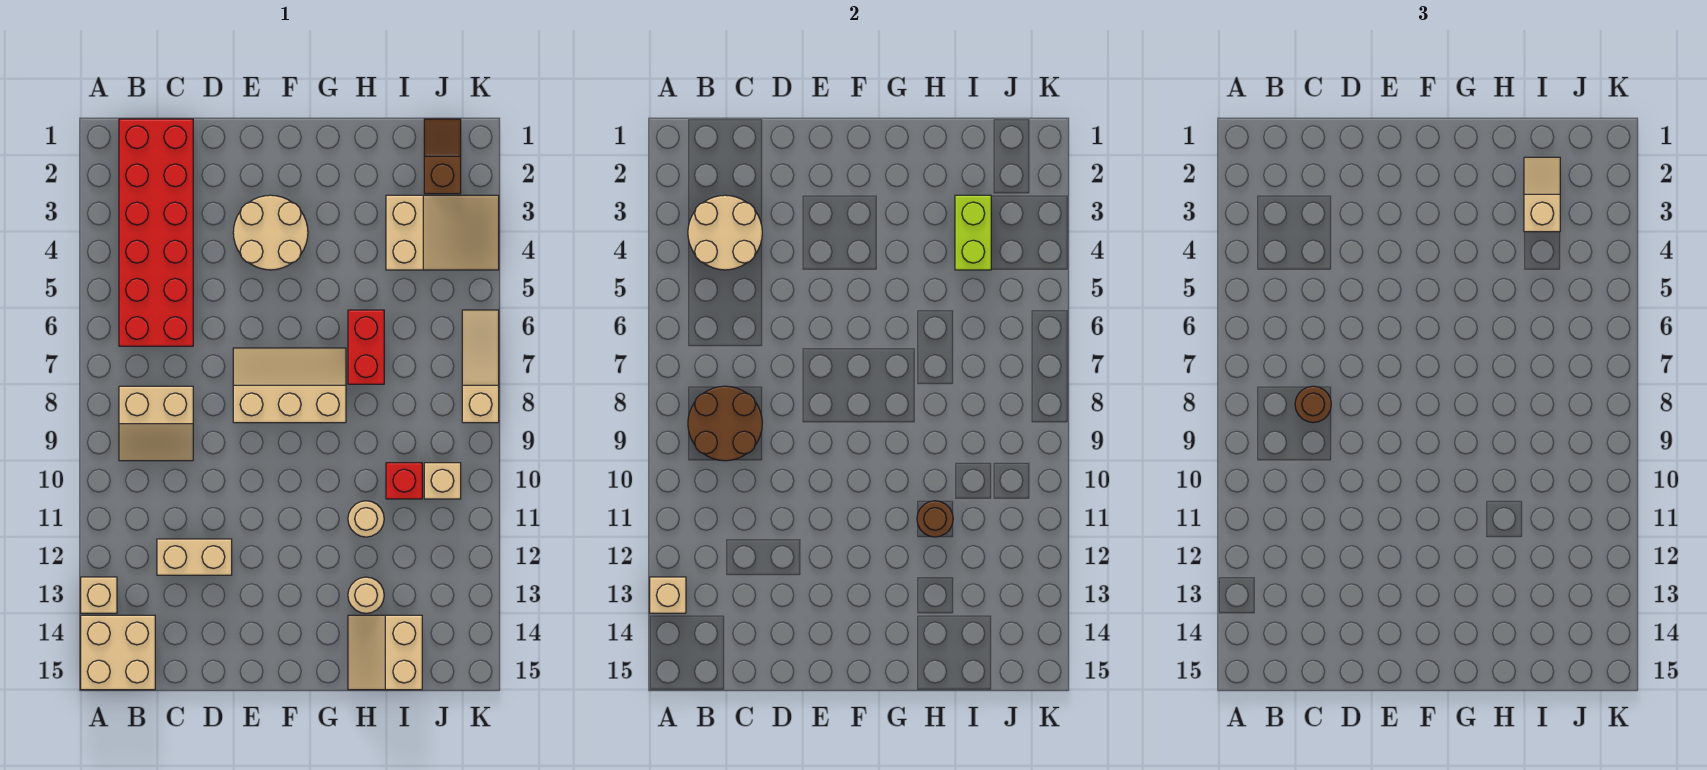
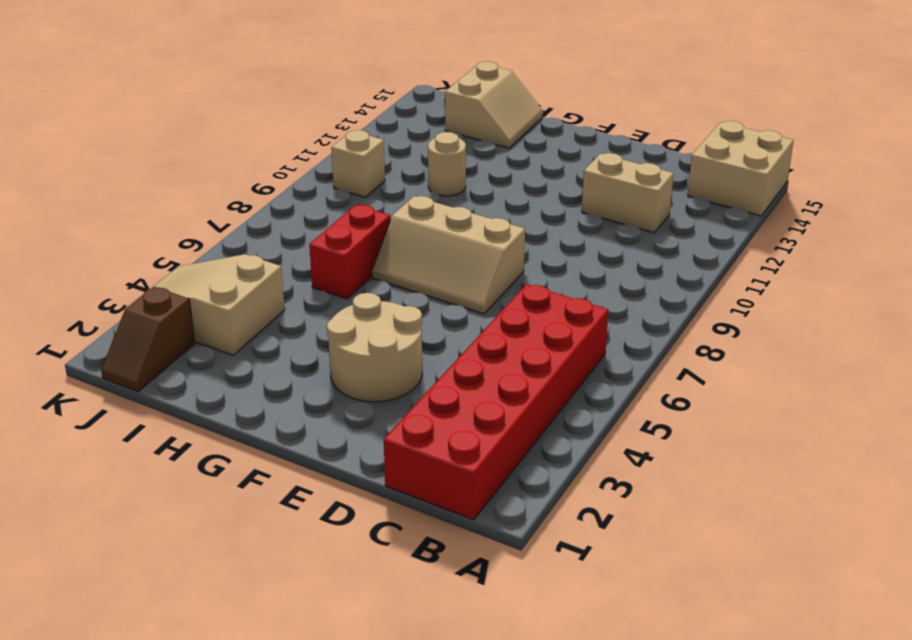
none -> tan 1x1 brick [81,577,117,613]
none -> tan 2x2 slope [119,386,193,461]
none -> tan 1x1 round brick [348,577,384,613]

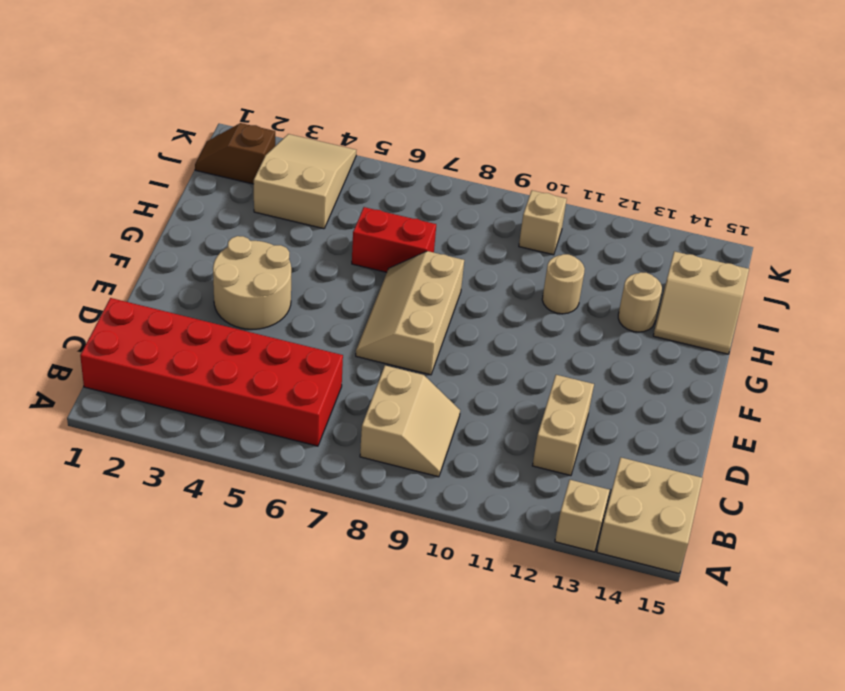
none -> red 1x1 brick [386,463,422,499]
none -> tan 1x3 slope [462,310,499,423]
none -> tan 1x1 brick [650,577,686,613]

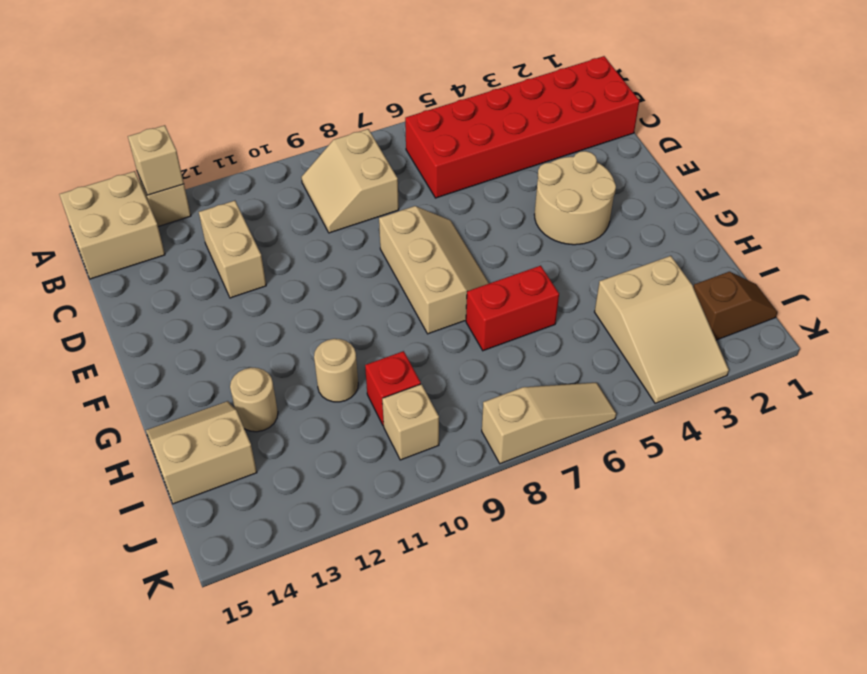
none -> tan 2x2 round brick [688,195,762,270]
none -> brown 2x2 round brick [688,386,762,461]
none -> brown 1x1 round brick [917,501,953,537]

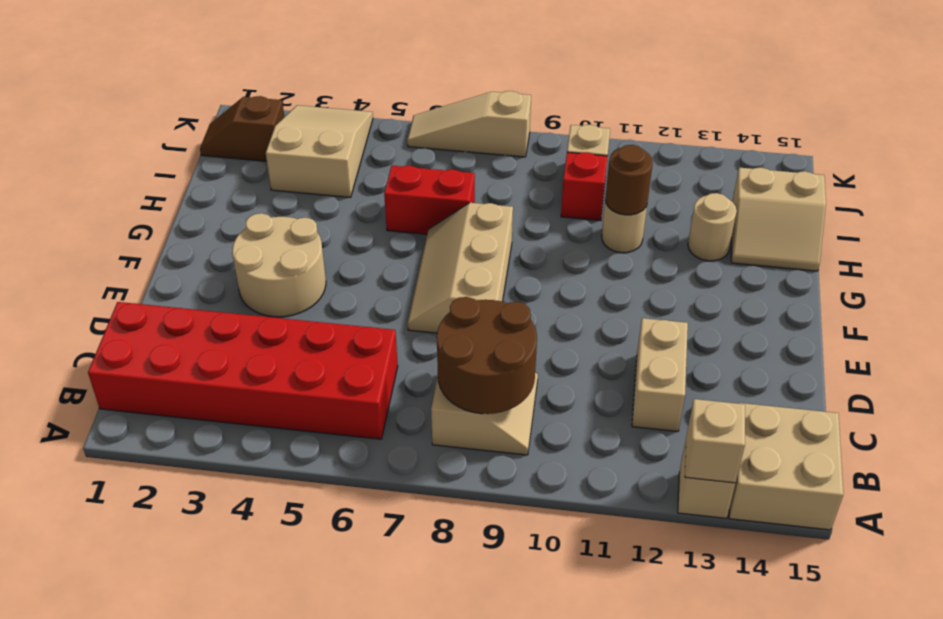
none -> tan 2x2 round brick [688,195,762,270]
none -> lime 1x2 brick [955,195,991,270]
none -> brown 1x1 round brick [1295,386,1331,423]

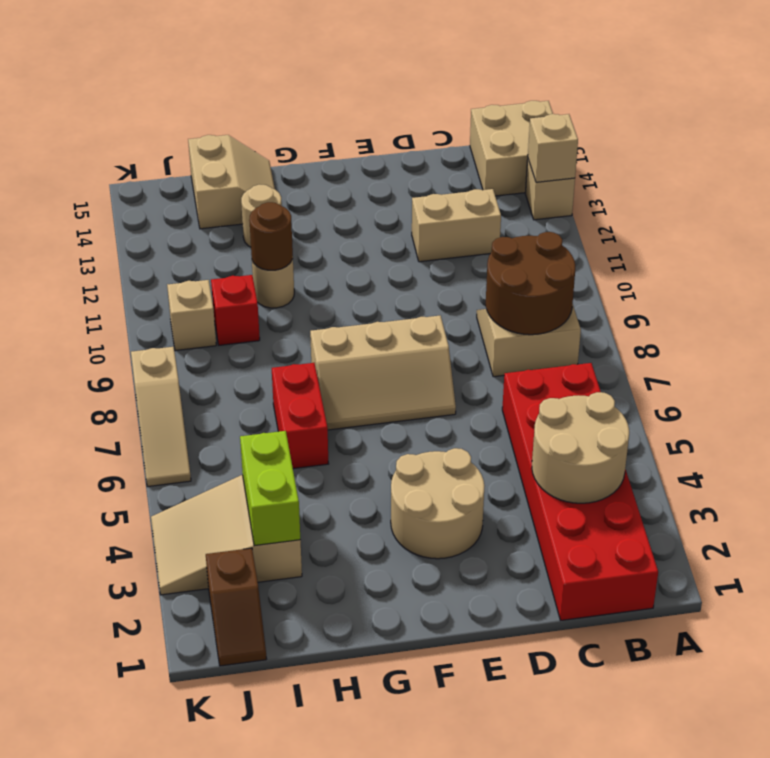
none -> brown 1x1 round brick [1295,386,1331,423]
none -> tan 1x2 slope [1524,157,1560,232]

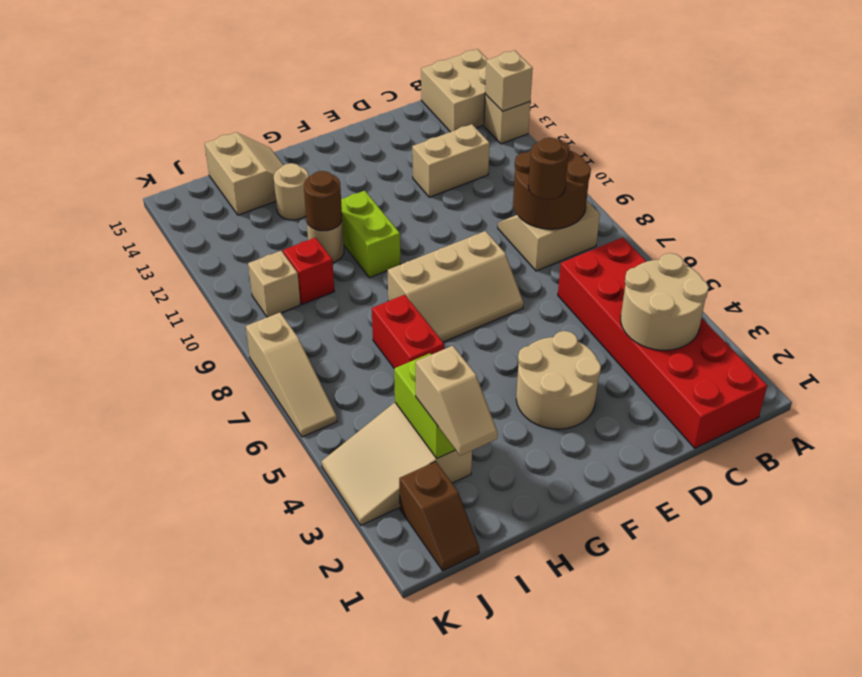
lime 1x2 brick [341,191,400,278] -> none

